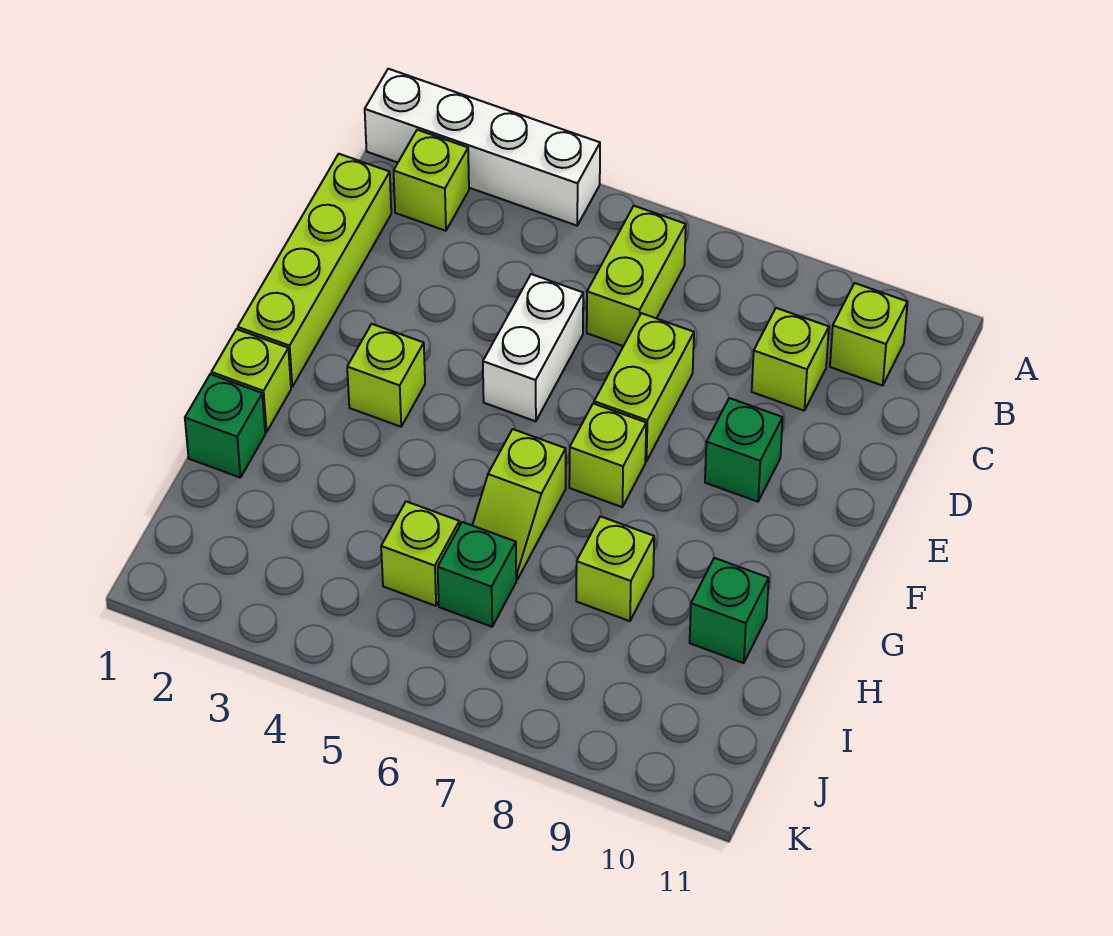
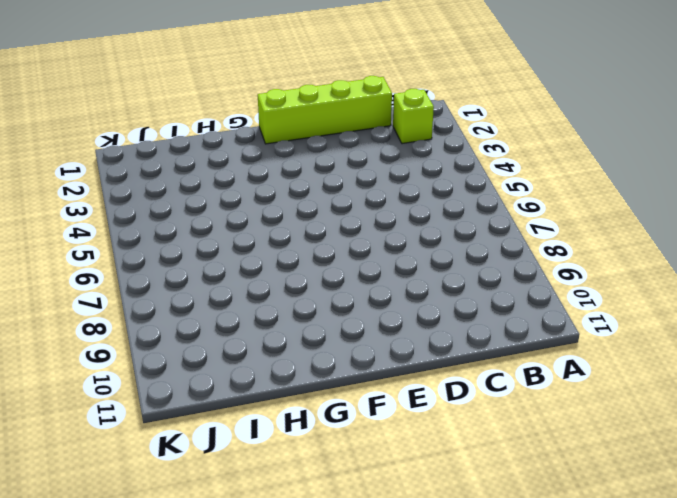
none -> white 1x4 brick [365,69,600,226]
none -> lime 1x2 brick [587,206,686,346]
none -> lime 1x1 brick [830,283,907,386]

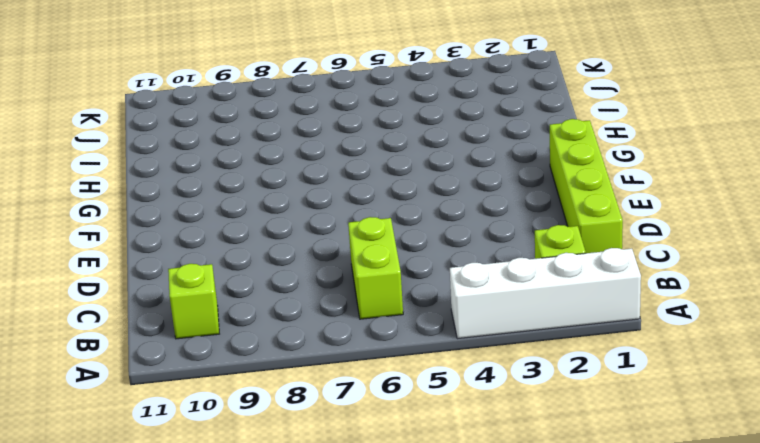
none -> lime 1x1 brick [752,308,829,411]
none -> white 1x2 brick [483,274,583,421]
none -> lime 1x2 brick [594,313,694,461]

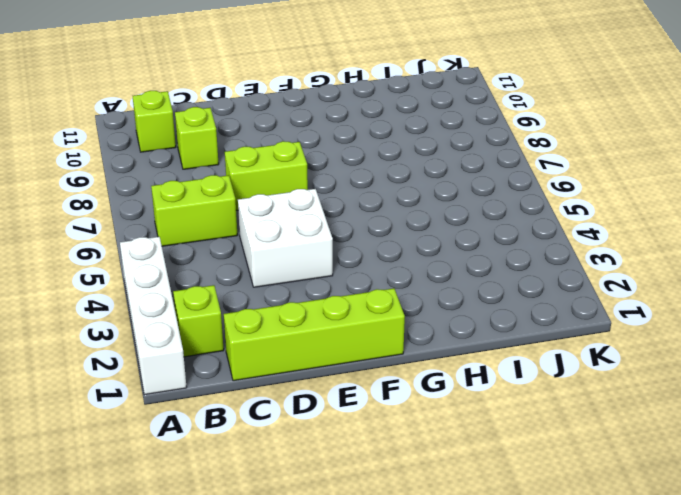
white 2x2 brick [238,189,333,287] -> white 1x2 brick [483,274,583,421]
none -> green 1x1 brick [705,398,783,502]
none -> lime 1x1 brick [347,324,425,427]
none -> lime 1x1 brick [569,404,646,507]

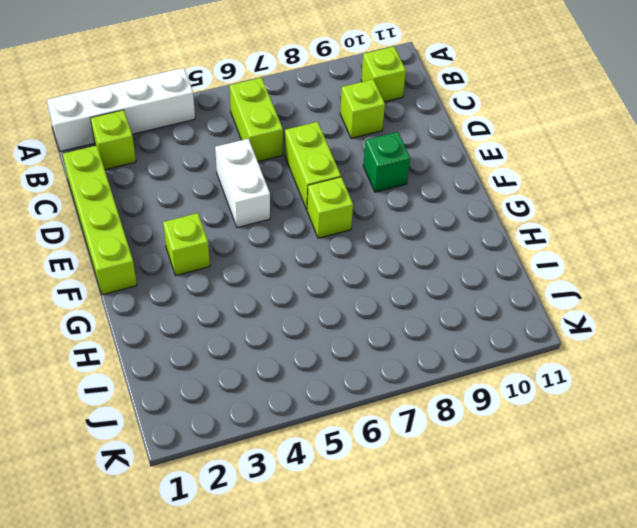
none -> lime 1x1 brick [211,329,291,432]
none -> lime 1x2 slope [472,429,566,580]
none -> green 1x1 brick [185,374,265,478]

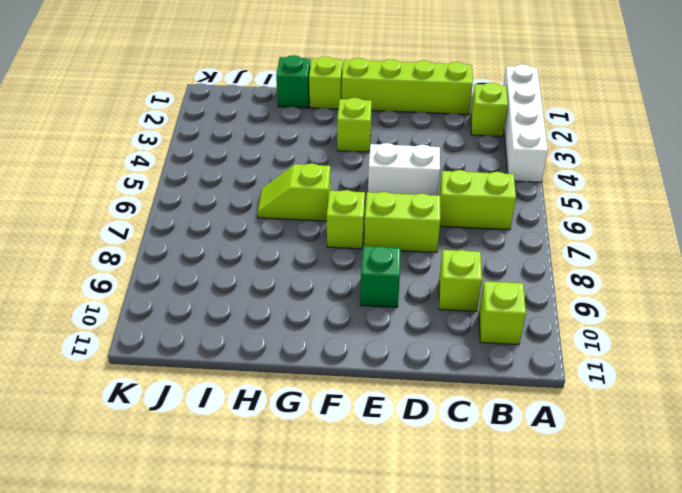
none -> lime 1x1 brick [576,516,654,621]
none -> green 1x1 brick [690,558,769,663]
none -> lime 1x1 brick [381,501,459,606]

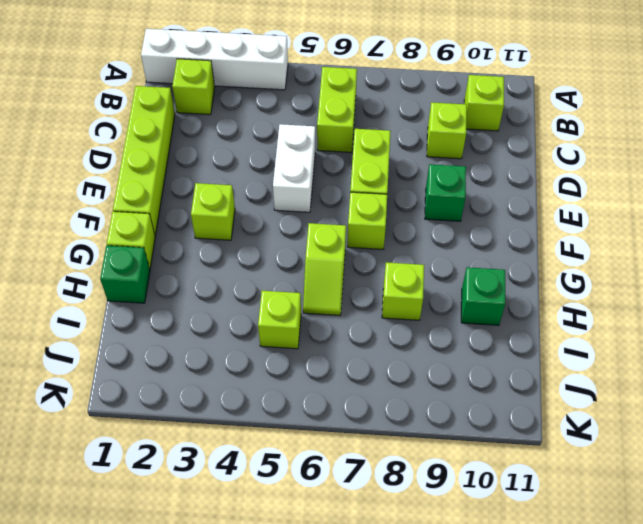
none -> green 1x1 brick [438,522,516,627]

